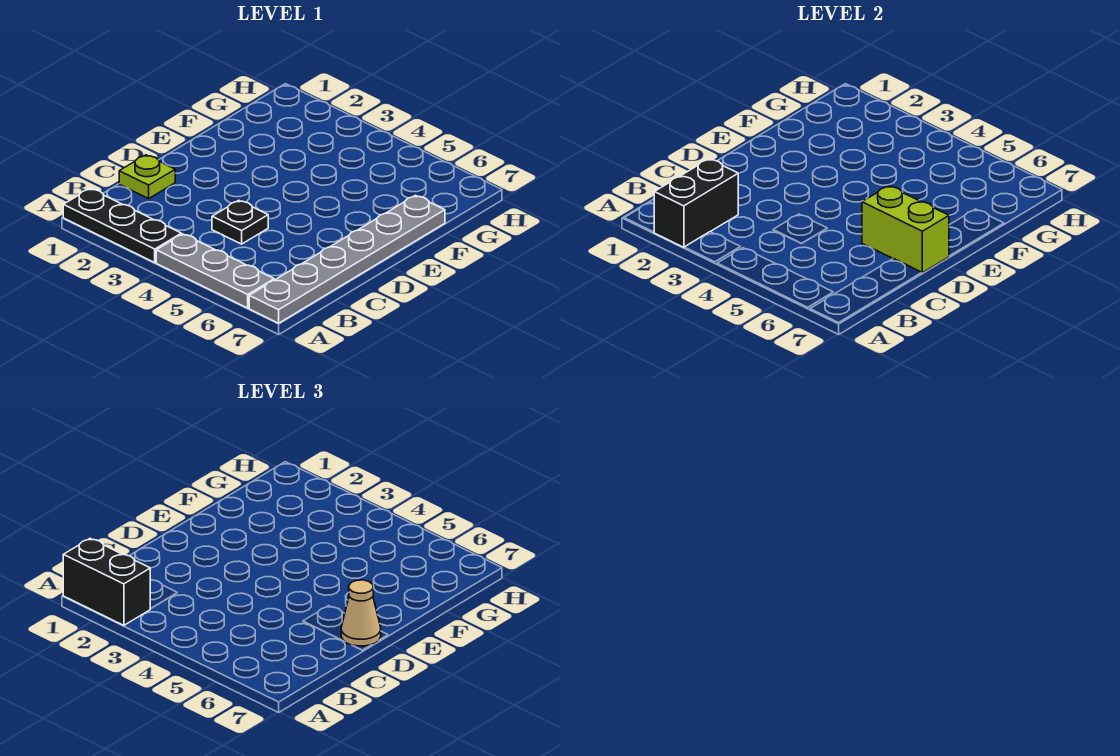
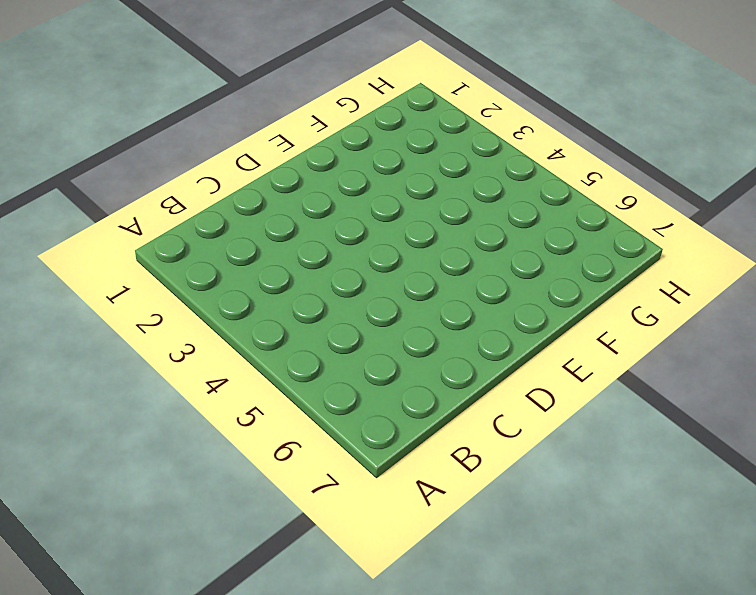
none -> black 1x3 plate [63,189,181,262]
none -> grey 1x3 plate [156,234,274,308]

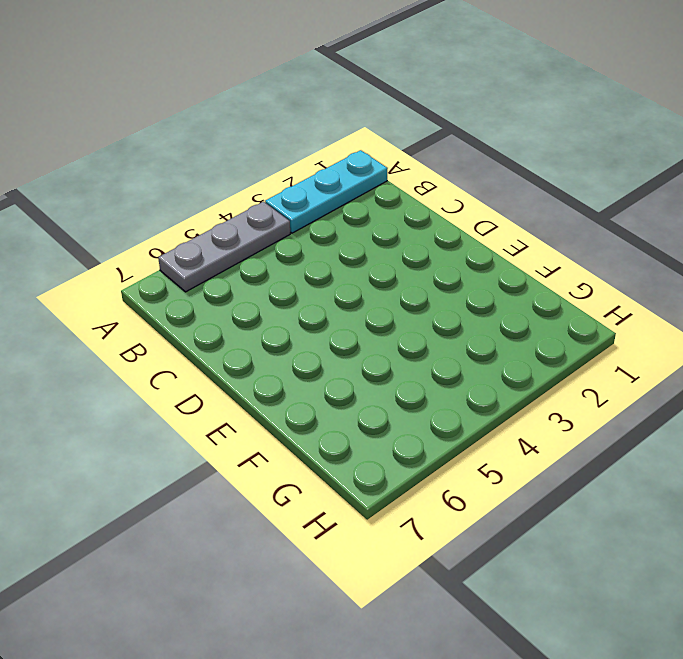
cyan 1x3 plate [265,150,388,233] -> black 1x3 plate [63,189,181,262]
none -> grey 1x6 plate [249,195,445,323]
none -> lime 1x1 plate [119,155,175,199]

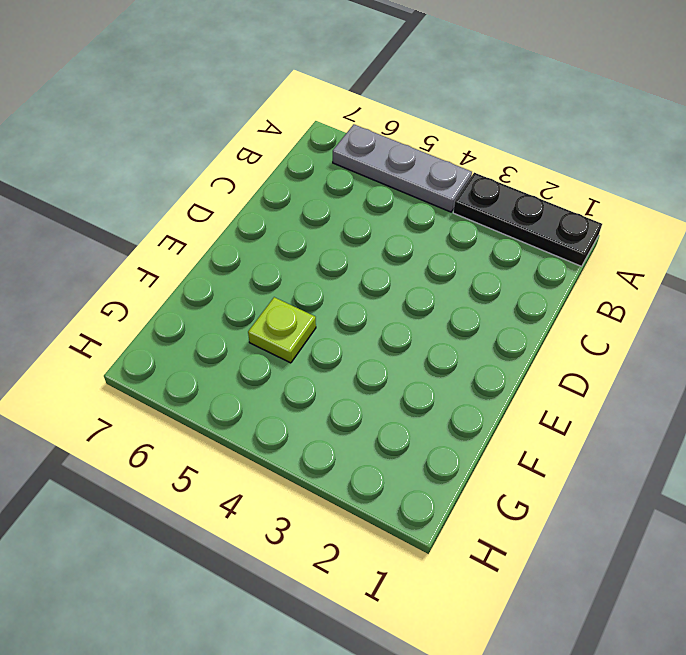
lime 1x1 plate [248,297,316,363] -> lime 1x1 plate moved to [119,155,175,199]
none -> grey 1x6 plate [249,195,445,323]
none -> black 1x1 plate [212,200,268,244]

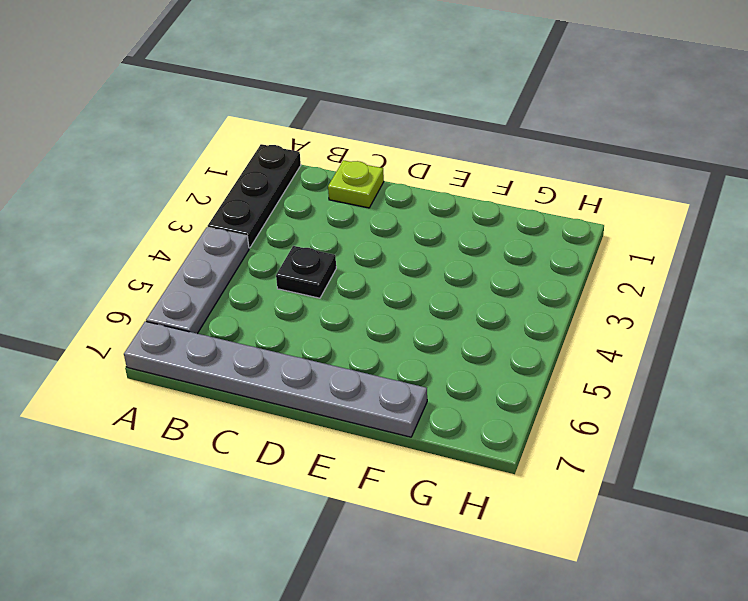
none -> black 1x2 brick [654,159,738,247]
none -> lime 1x2 brick [862,186,949,273]

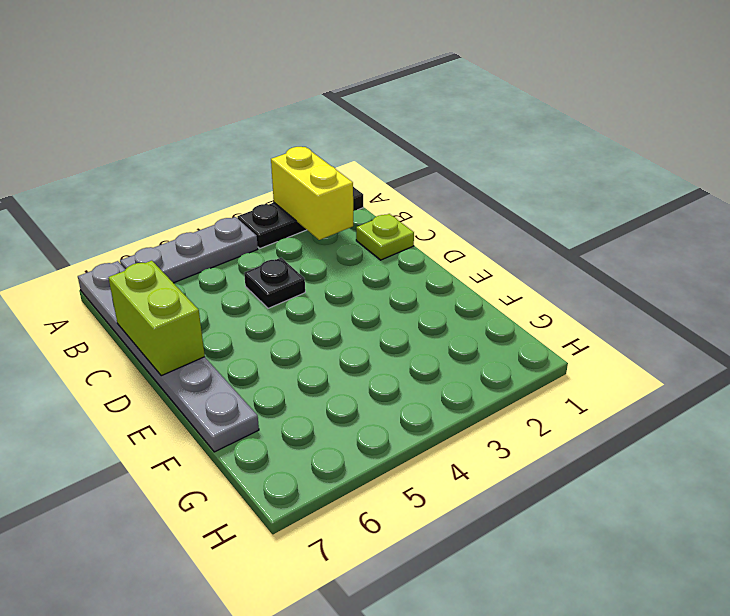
yellow 1x2 brick [271,147,353,240] -> black 1x2 brick [654,159,738,247]
lime 1x2 brick [108,261,205,376] -> lime 1x2 brick turned to [862,186,949,273]
none -> black 1x2 brick [63,539,150,625]
none -> tan 1x1 cone [341,580,381,646]

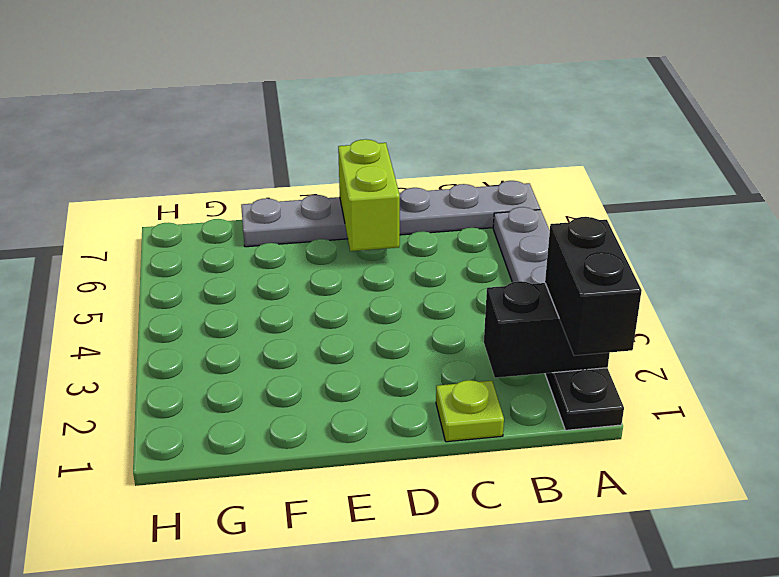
none -> black 1x1 plate [212,200,268,244]
none -> tan 1x1 cone [341,580,381,646]

